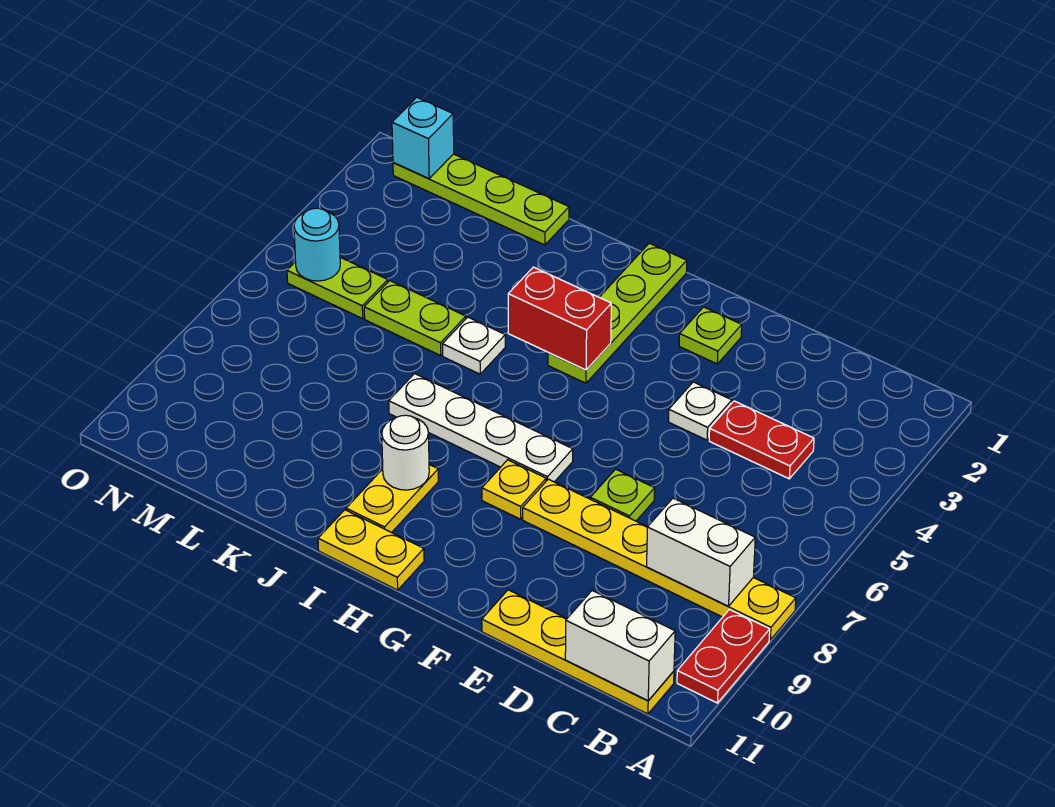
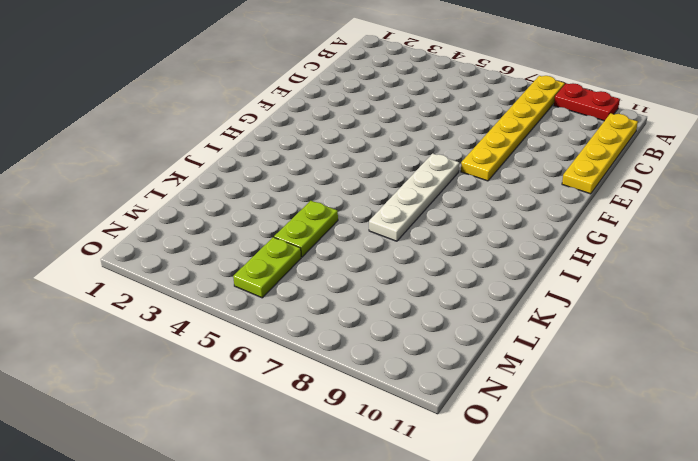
none -> red 1x2 plate [709,401,814,479]
none -> white 1x1 plate [668,382,732,440]
none -> lime 1x1 plate [590,469,655,521]

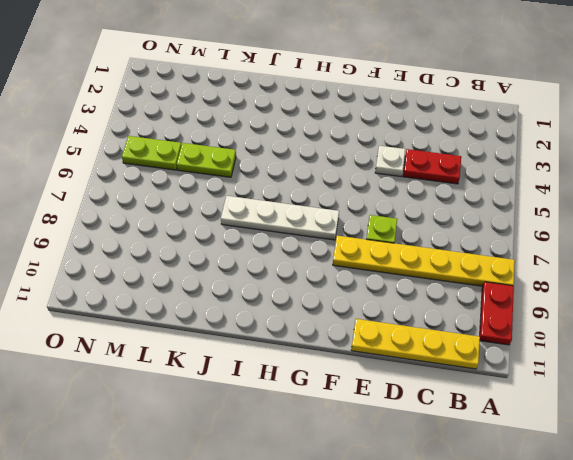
none -> lime 1x1 plate [679,307,742,364]
none -> yellow 1x1 plate [482,460,546,519]
none -> lime 1x4 plate [548,243,687,383]

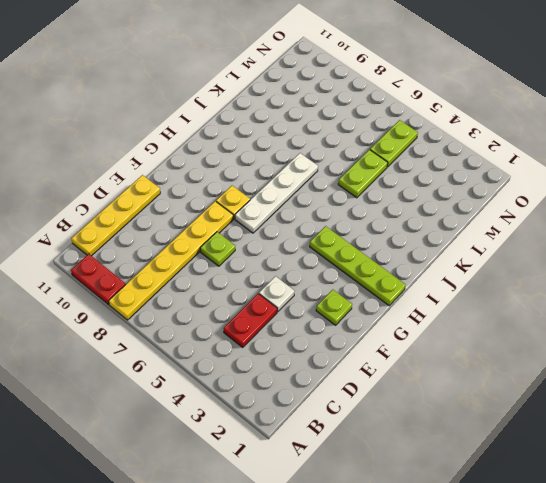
none -> yellow 1x2 plate [318,510,424,590]
none -> yellow 1x2 plate [346,465,438,533]
none -> white 1x1 plate [443,317,505,374]

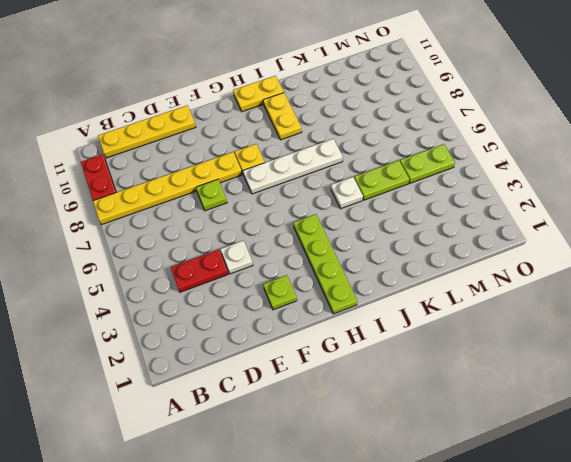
none -> lime 1x4 plate [393,154,569,245]
none -> white 1x2 brick [647,498,755,606]
none -> white 1x2 brick [565,591,675,701]

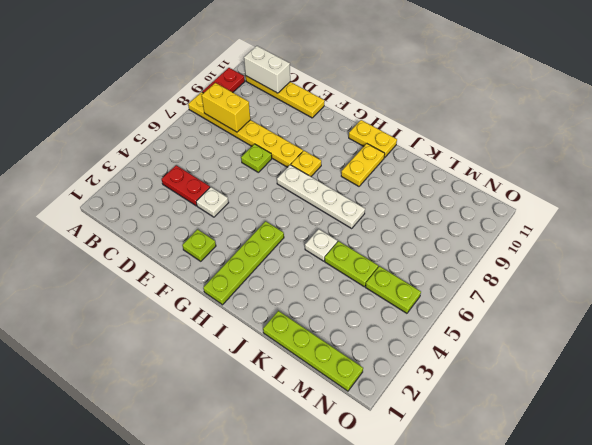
yellow 1x2 brick [202,83,250,132] -> white 1x2 brick [647,498,755,606]
none -> red 1x2 brick [508,267,611,370]
none -> white 1x1 round brick [382,415,429,490]
none -> cyan 1x1 brick [392,97,454,179]

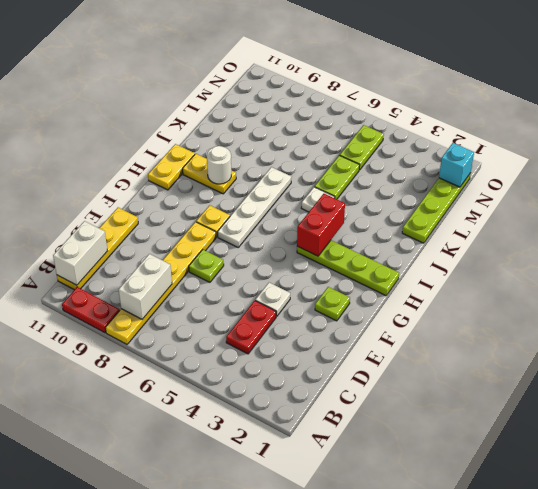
none -> cyan 1x1 round brick [294,208,340,281]

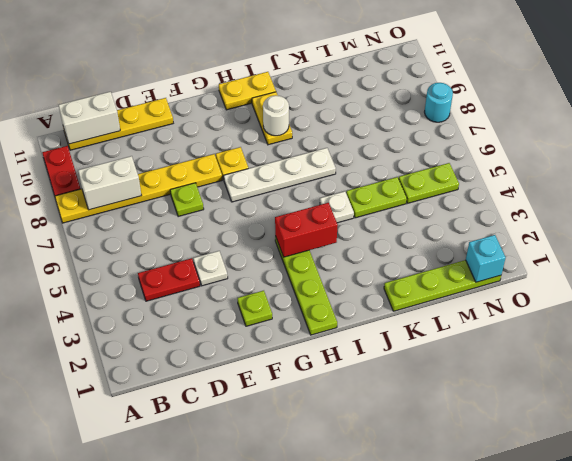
cyan 1x1 round brick [425,83,453,122] -> cyan 1x1 round brick moved to [294,208,340,281]

